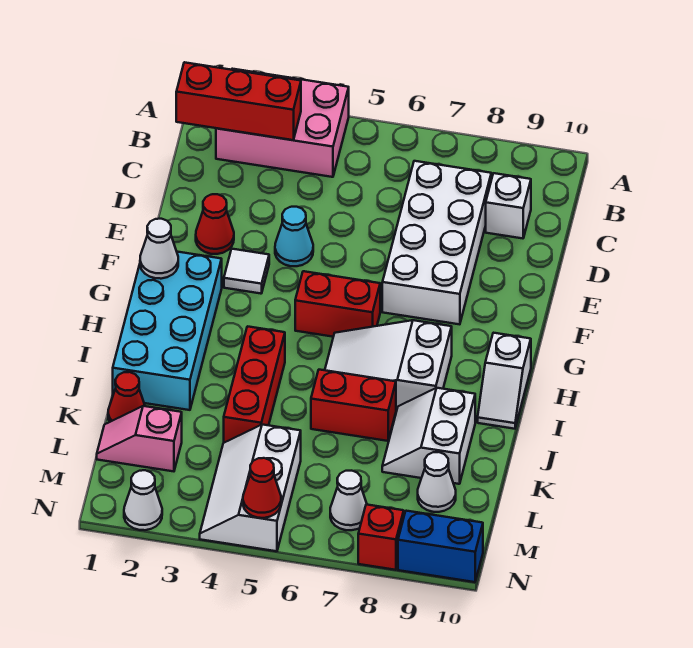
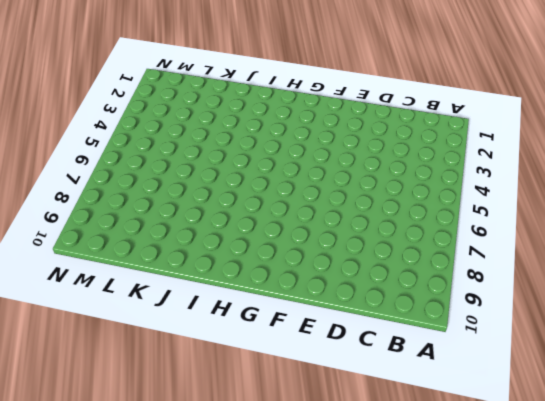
none -> pink 2x3 brick [216,69,349,177]
none -> white 2x4 brick [382,161,491,324]
none -> white 1x1 brick [486,173,531,238]

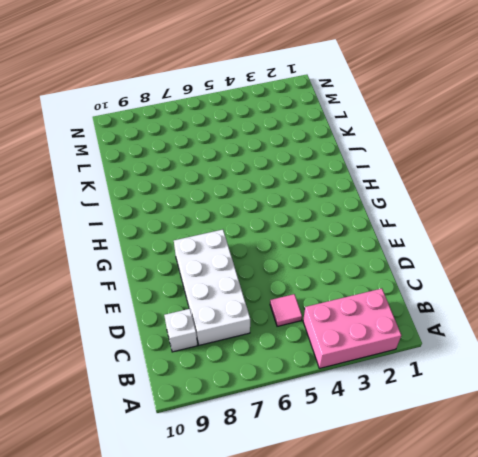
pink 1x1 tile [270,294,302,326] -> none
none -> red 1x1 cone [196,194,234,254]
none -> cyan 1x1 cone [275,207,313,266]
none -> white 1x1 tile [224,249,269,294]

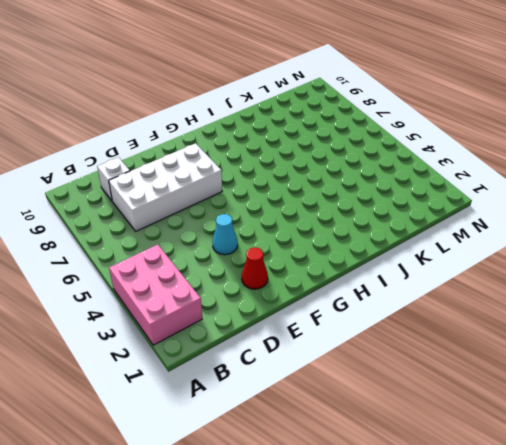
none -> white 1x1 tile [224,249,269,294]
none -> cyan 2x4 brick [113,252,222,410]
none -> red 1x2 brick [295,271,380,337]

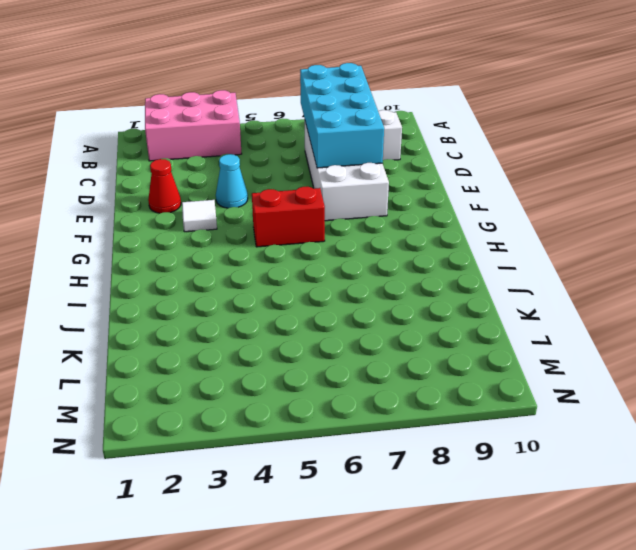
cyan 2x4 brick [300,63,384,168] -> cyan 2x4 brick moved to [113,252,222,410]
none -> white 2x3 slope [325,320,452,410]
none -> white 1x2 slope [478,333,531,429]
none -> red 1x3 brick [224,326,285,443]

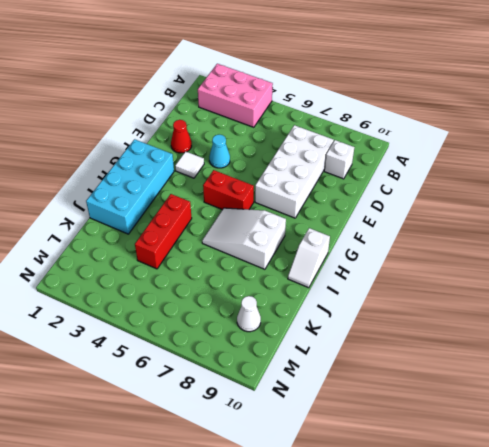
none -> red 1x2 brick [311,370,396,441]
none -> white 2x2 slope [382,388,475,484]
none -> red 1x1 cone [108,372,145,422]

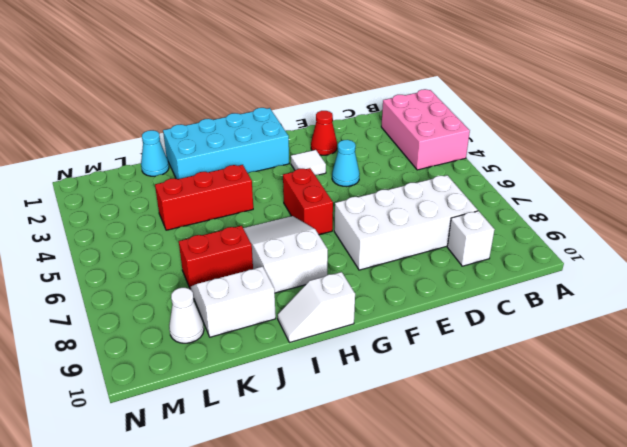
red 1x2 brick [179,226,253,290] -> red 1x2 brick turned to [311,370,396,441]
cyan 1x1 cone [141,130,169,176] -> red 1x1 cone [108,372,145,422]
none -> pink 1x2 slope [97,406,182,471]
none -> white 2x3 slope [200,424,301,551]
none -> white 1x1 cone [330,471,367,530]

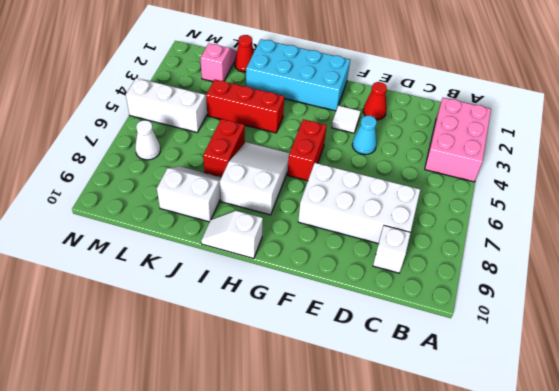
none -> white 1x1 cone [418,452,456,512]
none -> white 1x1 cone [124,470,162,530]
none -> red 1x1 brick [358,505,404,570]

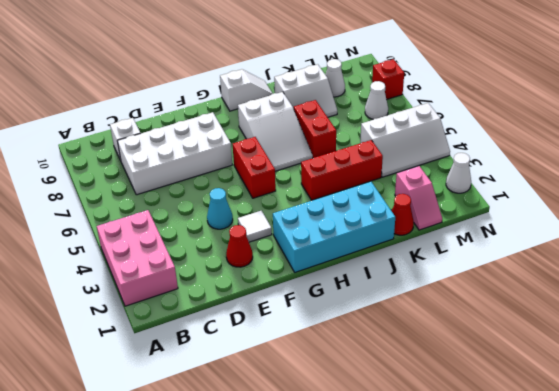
none -> blue 1x2 brick [398,511,483,582]
none -> red 1x3 brick [176,62,301,140]
none -> white 1x1 cone [140,219,178,279]

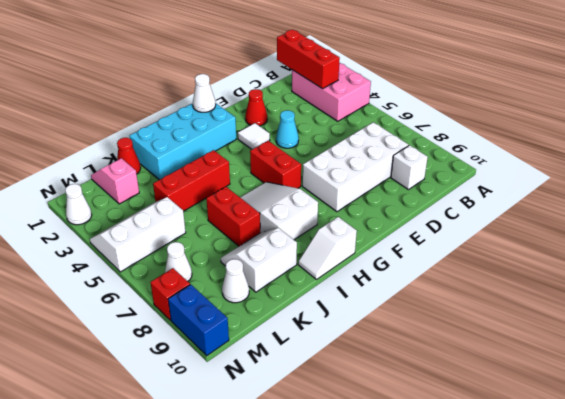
none -> red 1x1 cone [243,458,281,518]

